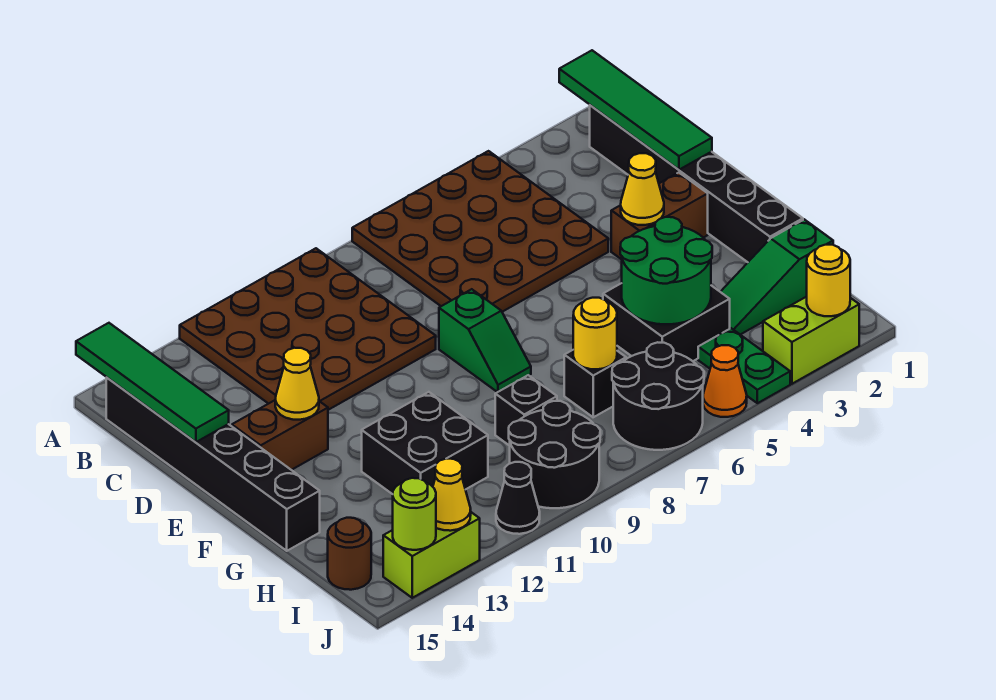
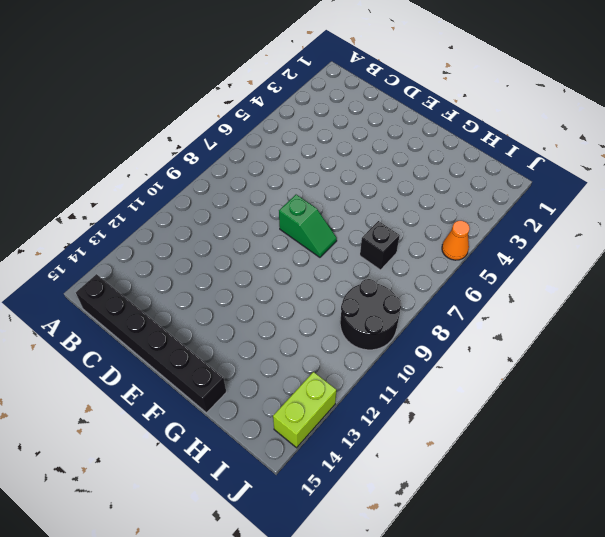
none -> brown 4x4 plate [352,151,608,312]
none -> brown 4x4 plate [180,248,436,410]
none -> black 1x6 brick [590,105,803,262]

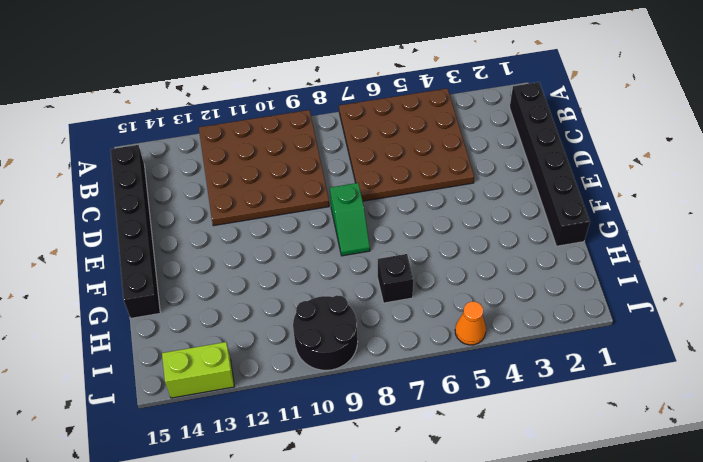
none -> brown 1x2 brick [611,173,708,259]
none -> brown 1x2 brick [232,400,328,470]
none -> black 2x2 brick [603,283,730,361]

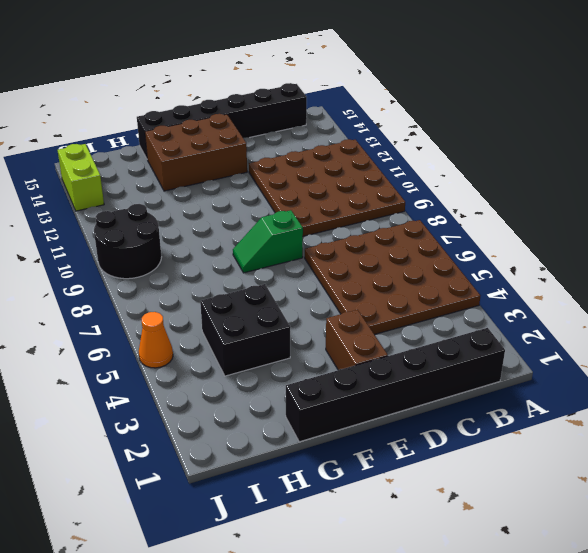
brown 2x3 brick [145,114,247,191] -> brown 1x2 brick [232,400,328,470]
none -> black 2x2 brick [362,392,488,494]
none -> green 1x3 slope [721,219,833,335]
none -> black 1x1 brick [564,350,626,417]

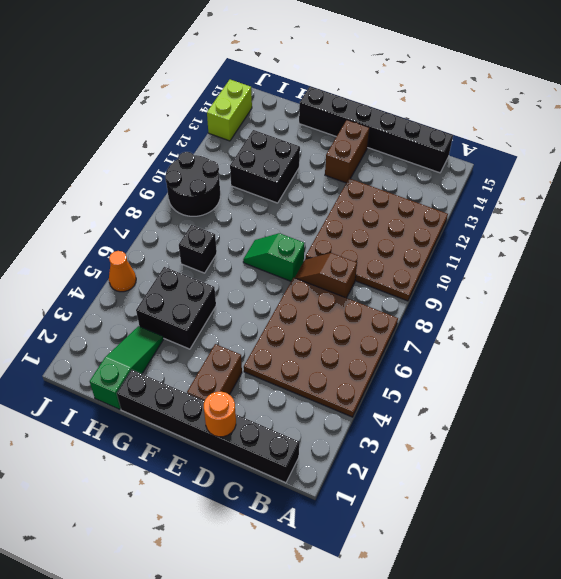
brown 1x2 slope [295,253,357,298] -> none
orange 1x1 round brick [204,392,236,437] -> green 1x4 tile [559,50,712,170]
none -> black 1x1 brick [495,375,557,446]
none -> green 1x2 plate [698,328,790,403]
none -> black 2x2 round brick [612,342,704,450]

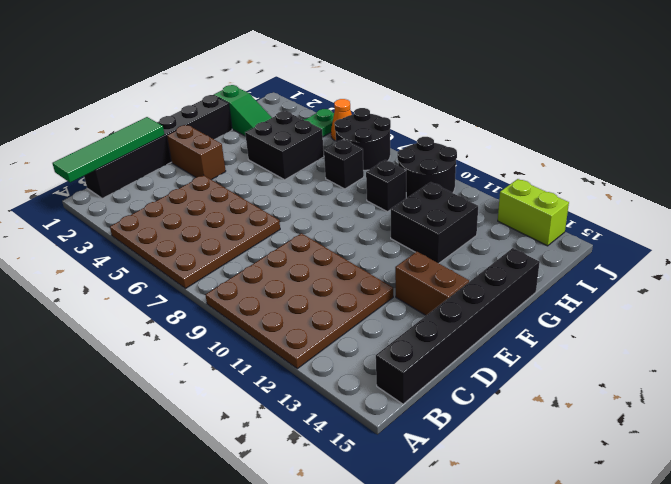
none -> green 1x2 slope [439,289,531,392]
none -> brown 1x1 round brick [328,518,371,590]
none -> lime 1x2 brick [763,297,859,384]

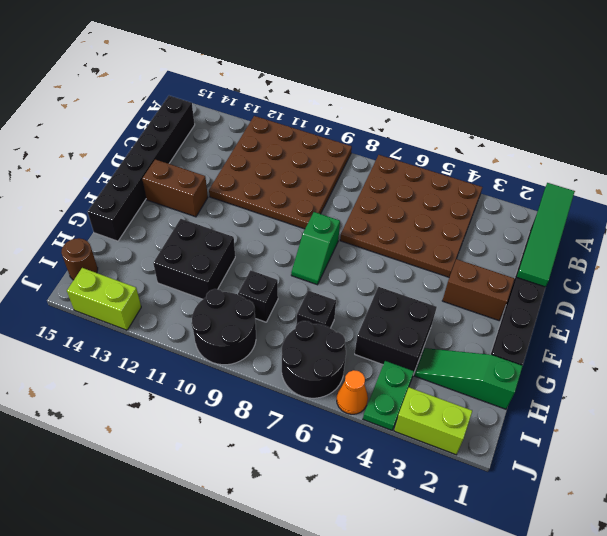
none -> black 1x1 cone [496,462,540,534]
none -> green 1x4 tile [76,323,229,442]
none -> yellow 1x1 cone [621,153,664,225]

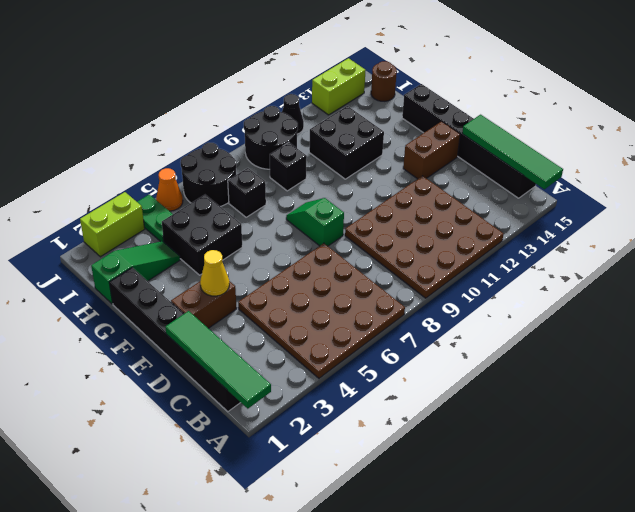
none -> yellow 1x1 cone [275,348,319,420]
none -> green 2x2 round brick [620,217,712,324]
none -> yellow 1x1 round brick [573,298,617,369]

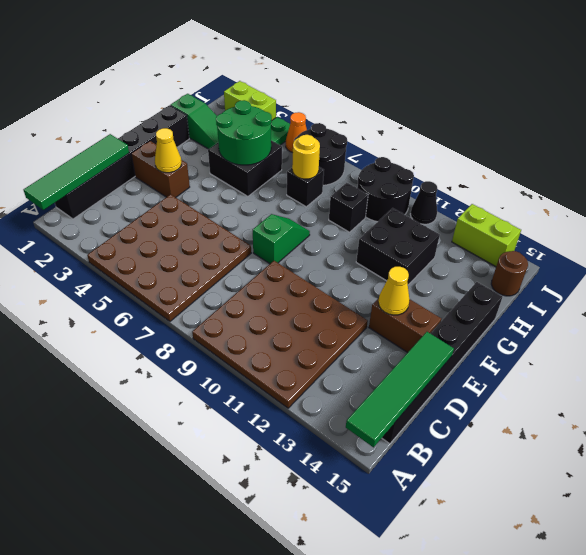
none -> yellow 1x1 round brick [807,245,850,316]
none -> yellow 1x1 cone [433,459,471,531]
none -> lime 1x1 round brick [393,478,436,550]

